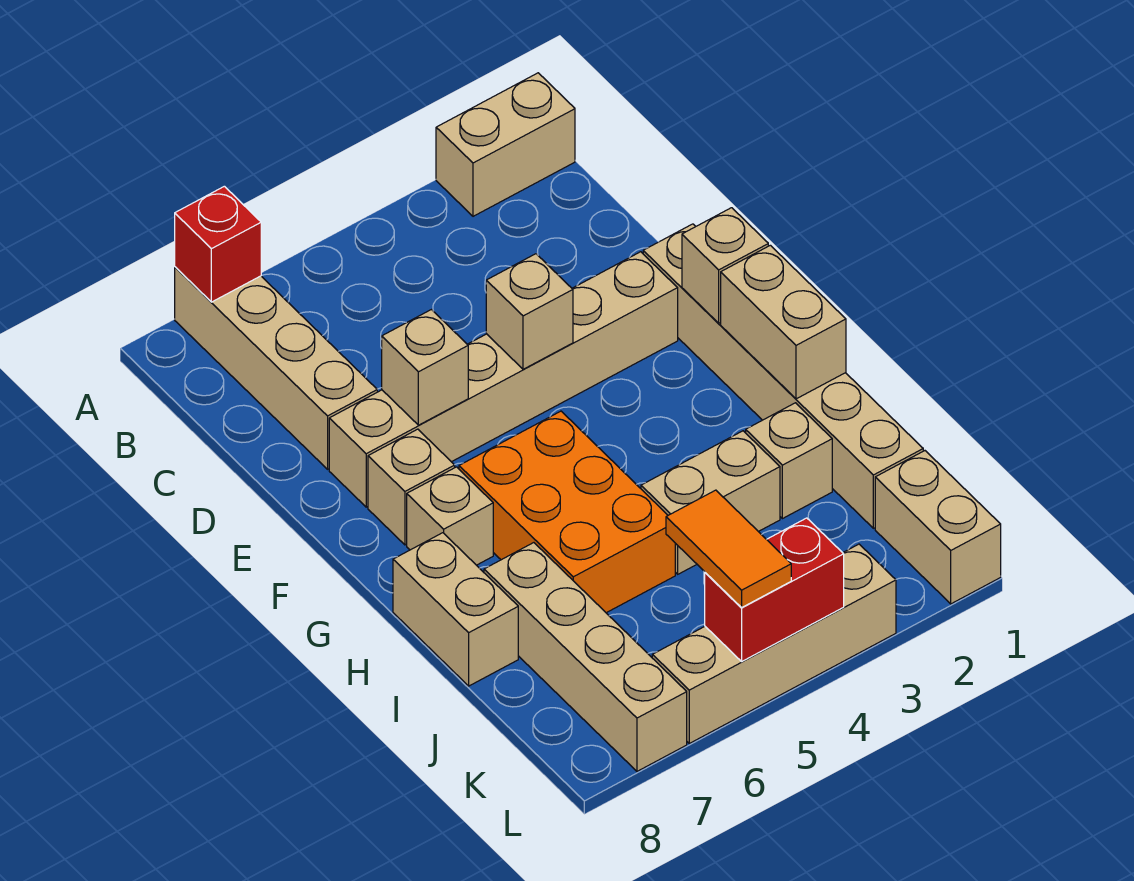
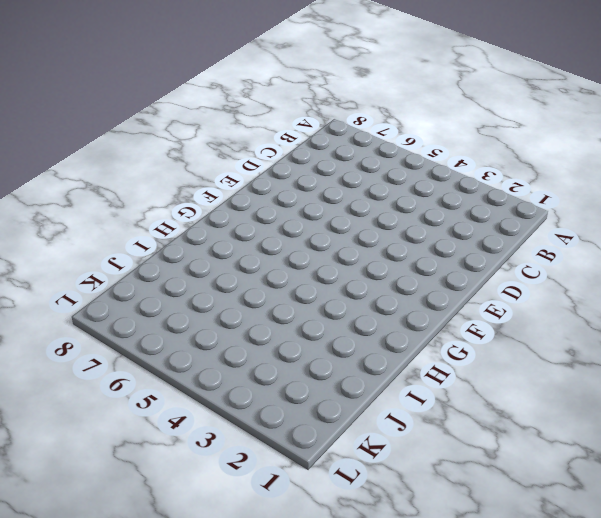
none -> tan 1x2 brick [436,73,575,216]
none -> tan 1x4 brick [175,267,377,469]
none -> tan 1x6 brick [643,224,923,528]

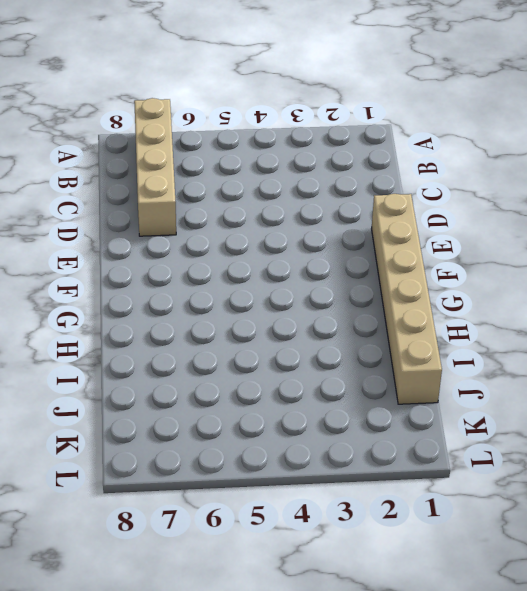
none -> tan 1x2 brick [436,73,575,216]
none -> tan 1x6 brick [329,252,678,507]
none -> tan 1x1 brick [368,429,455,545]

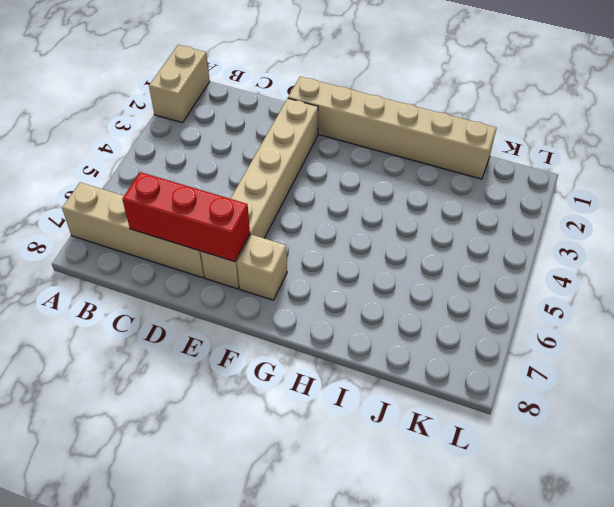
red 1x3 brick [122,172,250,262] -> none
none -> orange 2x3 brick [459,411,675,613]
none -> tan 1x1 brick [407,467,493,565]
none -> tan 1x2 brick [393,533,518,686]

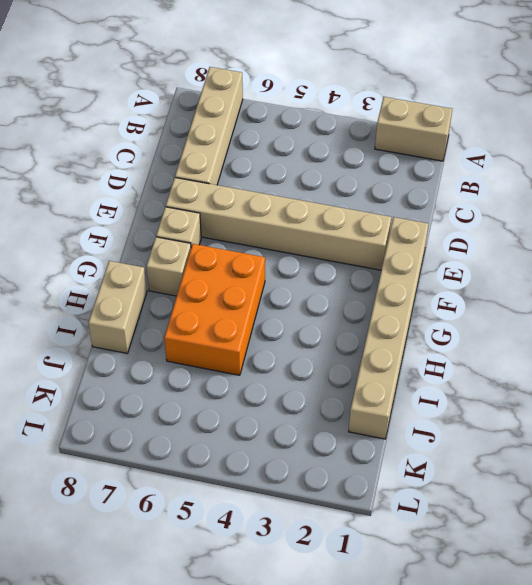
none -> tan 1x1 brick [746,403,832,519]
none -> tan 1x2 brick [641,431,780,574]
none -> tan 1x4 brick [484,543,687,771]

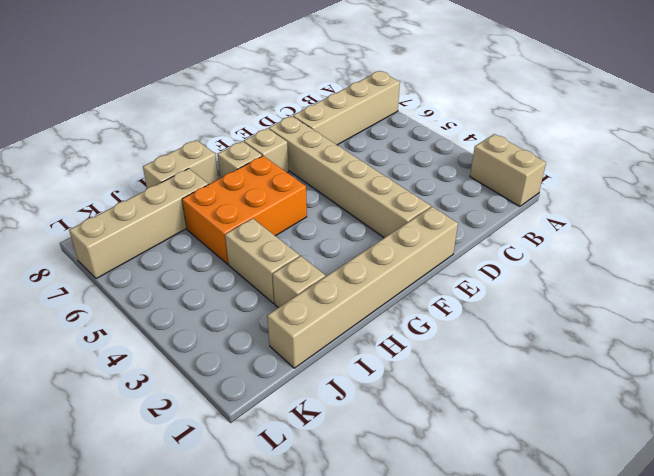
none -> tan 1x2 brick [875,451,1001,604]
none -> tan 1x4 brick [652,544,896,743]
none -> red 1x1 brick [175,186,261,302]

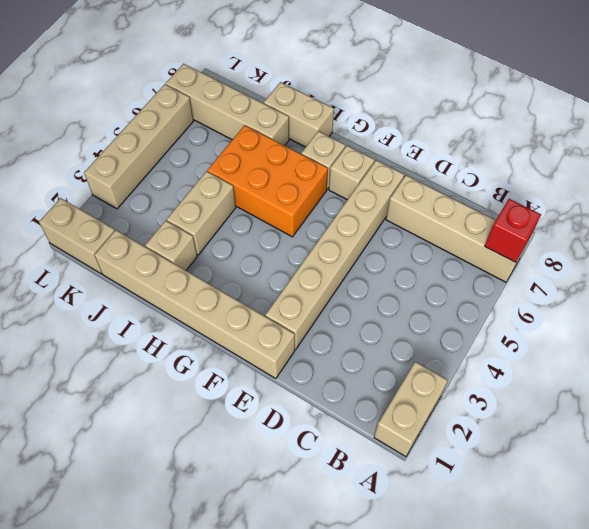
none -> tan 1x1 brick [486,254,573,369]
none -> tan 1x1 brick [382,310,468,425]
none -> tan 1x1 brick [682,208,768,323]

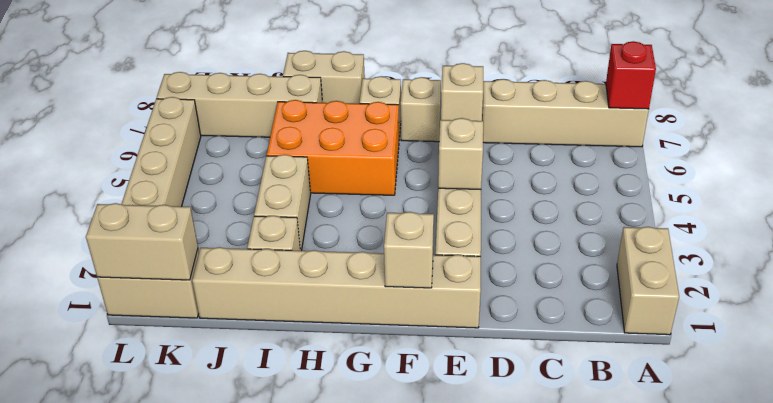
tan 1x2 brick [86,203,198,280] -> tan 1x2 brick moved to [721,245,846,399]
none -> red 1x2 brick [705,518,844,661]
none -> orange 1x2 tile [666,490,791,607]

